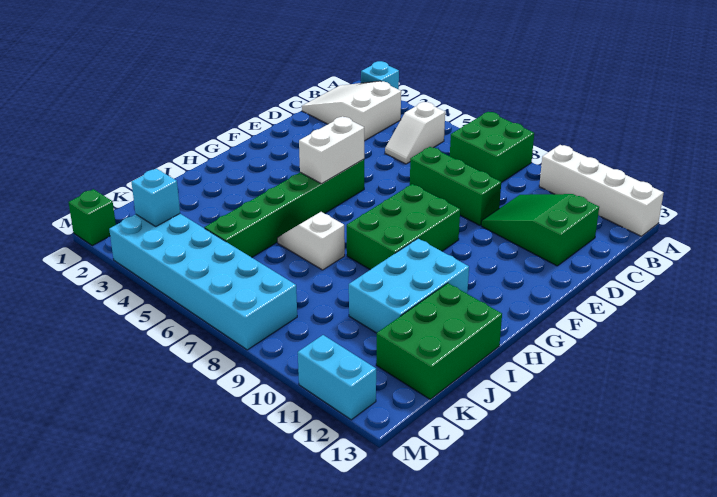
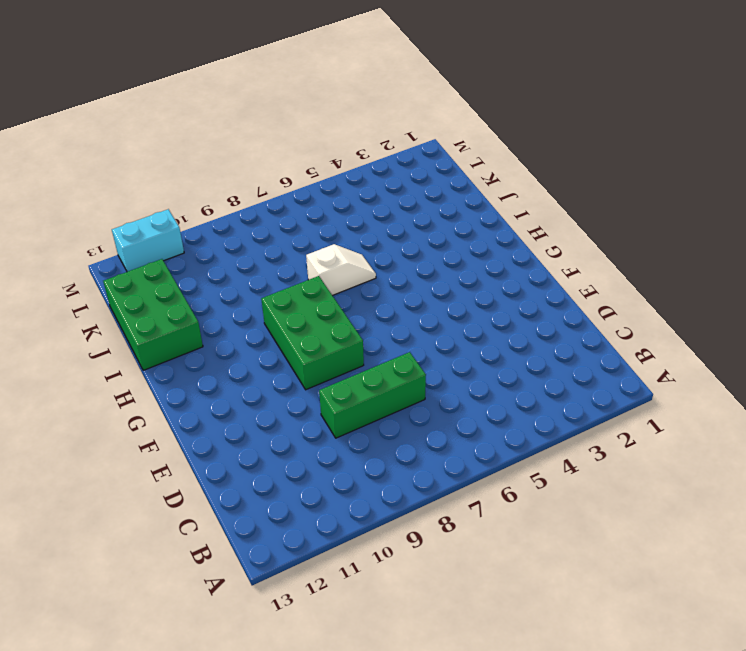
none -> cyan 1x1 brick [361,61,399,89]
none -> green 2x2 brick [450,112,534,183]
none -> white 1x4 brick [539,145,663,236]

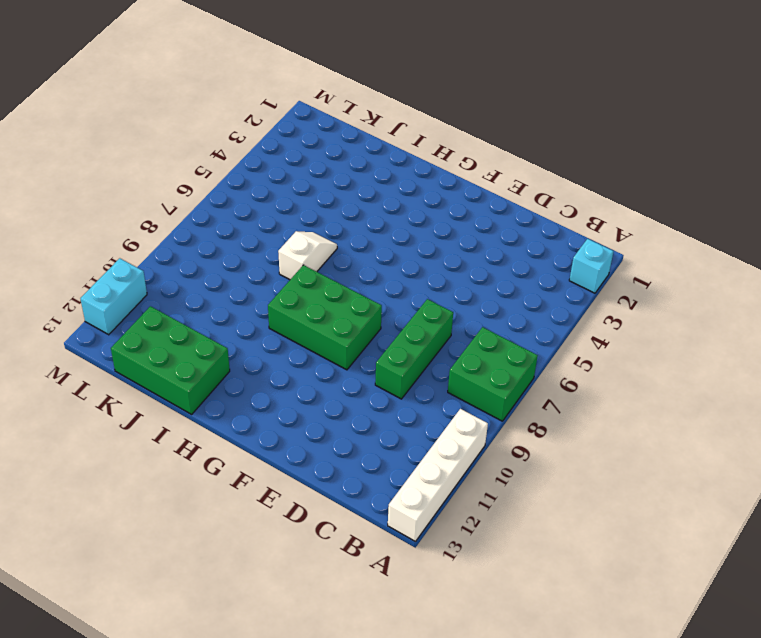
none -> white 2x3 slope [302,81,401,141]
none -> white 1x2 slope [385,102,445,164]
none -> green 2x3 slope [481,194,599,266]

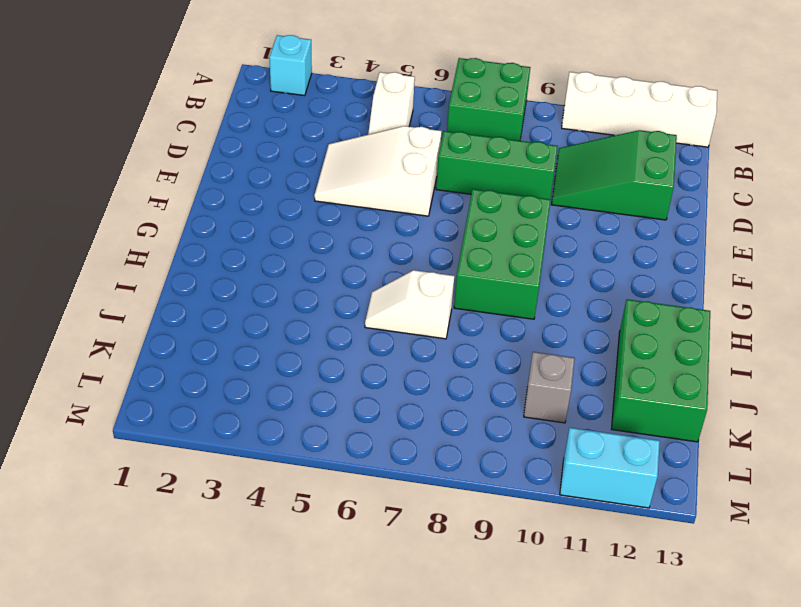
white 2x3 slope [314,126,442,216] -> white 2x3 slope moved to [302,81,401,141]
grey 1x1 brick [524,352,575,423] -> none
none -> green 1x6 brick [204,159,364,257]
none -> cyan 2x3 brick [349,239,469,333]
none -> cyan 2x6 brick [109,214,297,350]

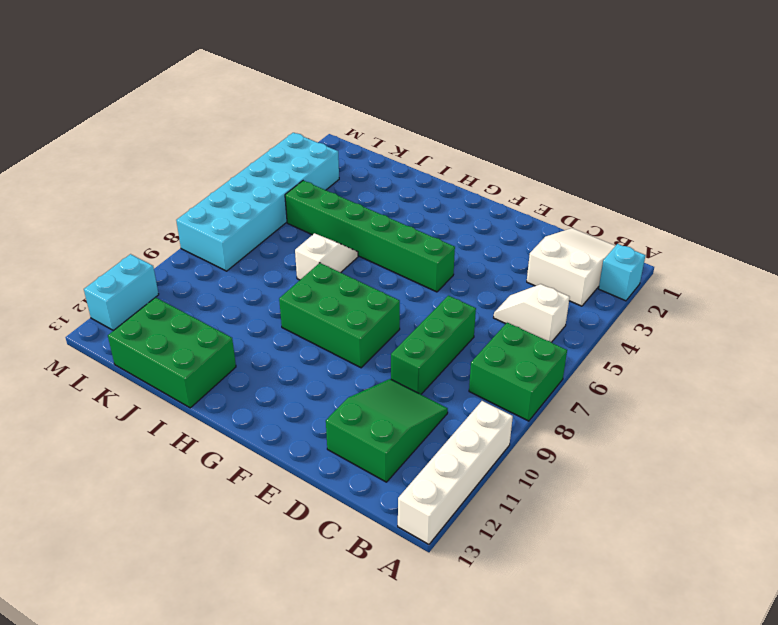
none -> cyan 2x3 brick [349,239,469,333]
none -> green 1x1 brick [69,189,116,246]
none -> white 1x2 brick [299,116,364,184]

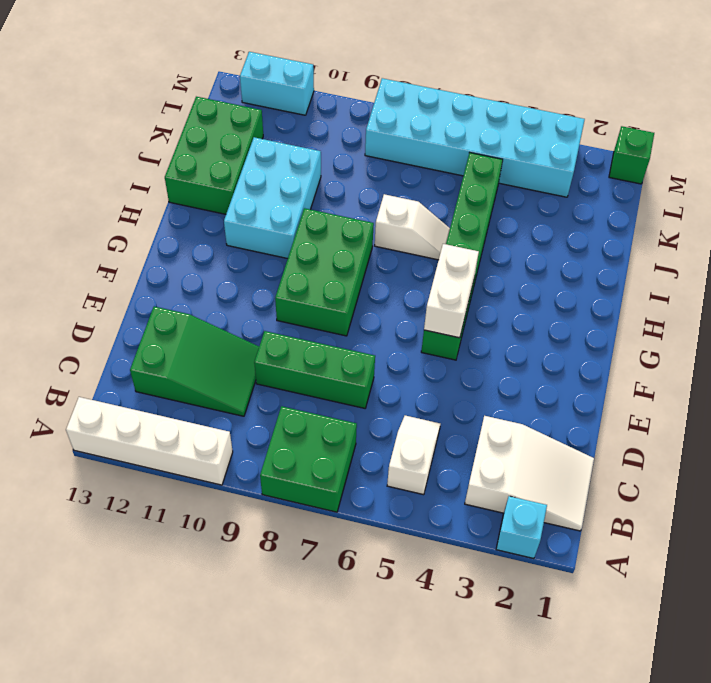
none -> cyan 1x1 brick [132,169,180,226]

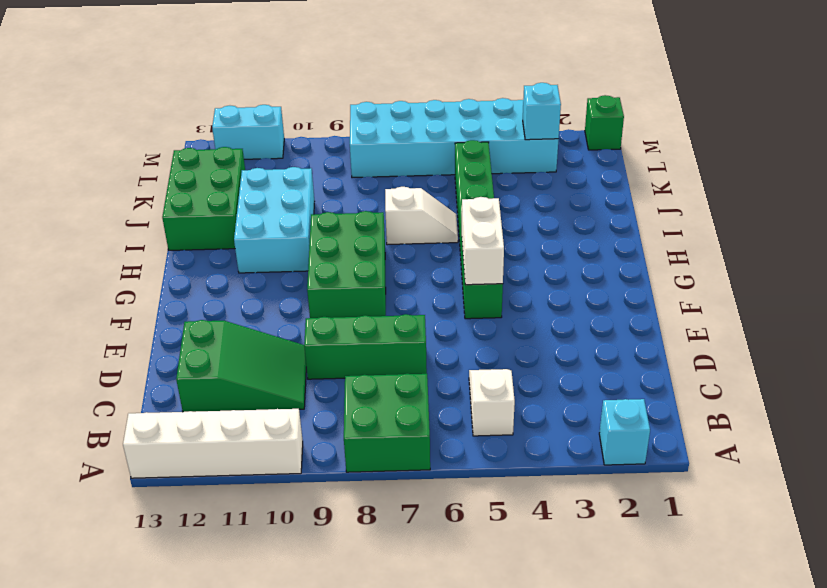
none -> white 2x3 slope [302,81,401,141]

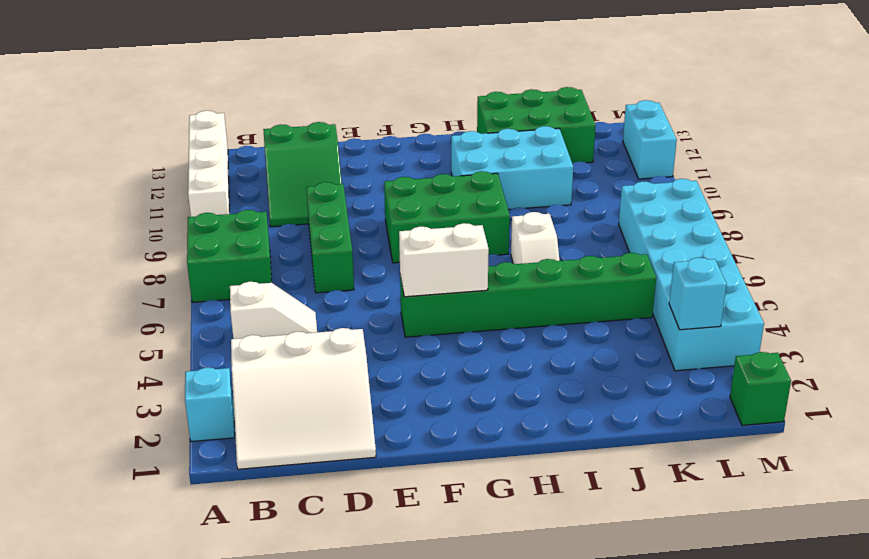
white 3x3 slope [231,328,376,469] -> white 2x3 slope [302,81,401,141]

